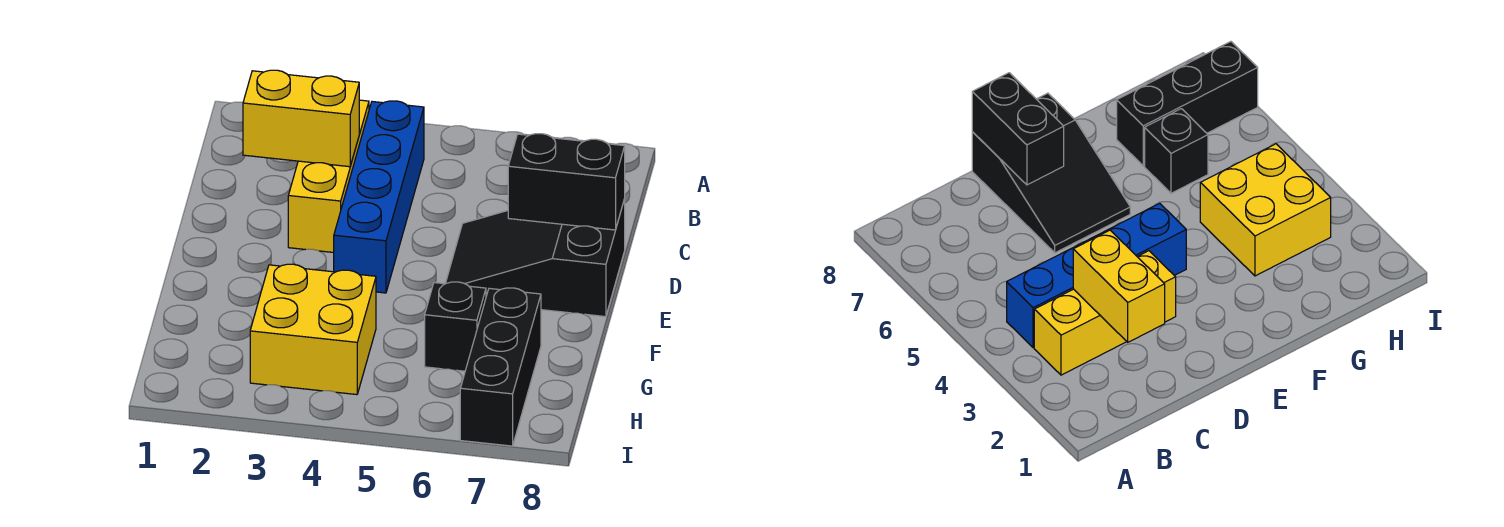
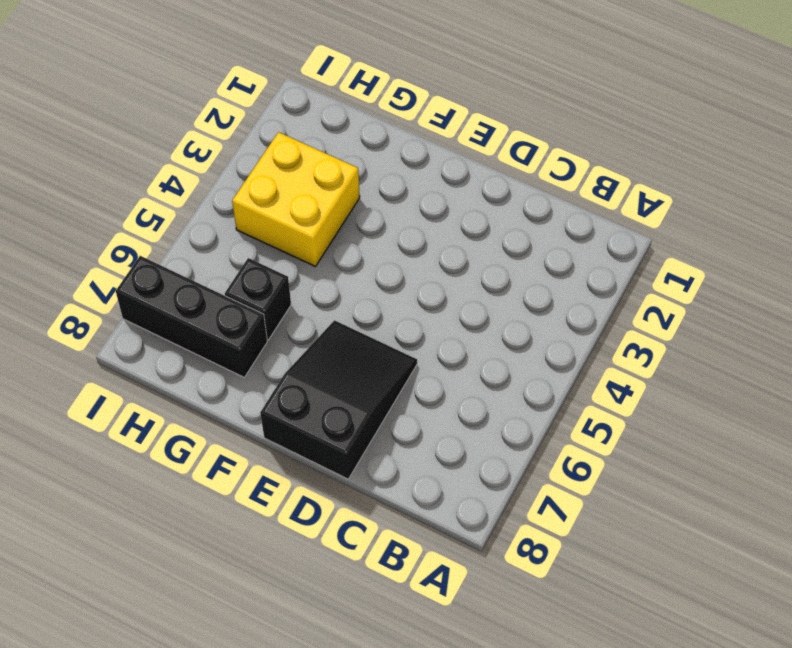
none -> yellow 1x3 brick [288,100,369,253]
none -> blue 1x4 brick [334,101,424,293]

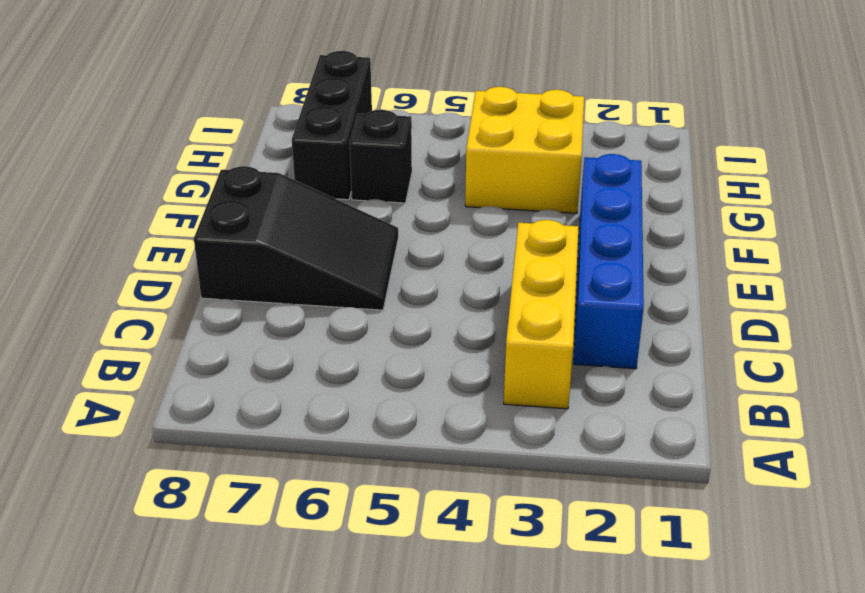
blue 1x4 brick [574,154,644,369] -> blue 1x4 brick moved to [334,101,424,293]
none -> yellow 1x2 brick [243,70,359,167]
none -> black 1x2 brick [508,134,625,230]

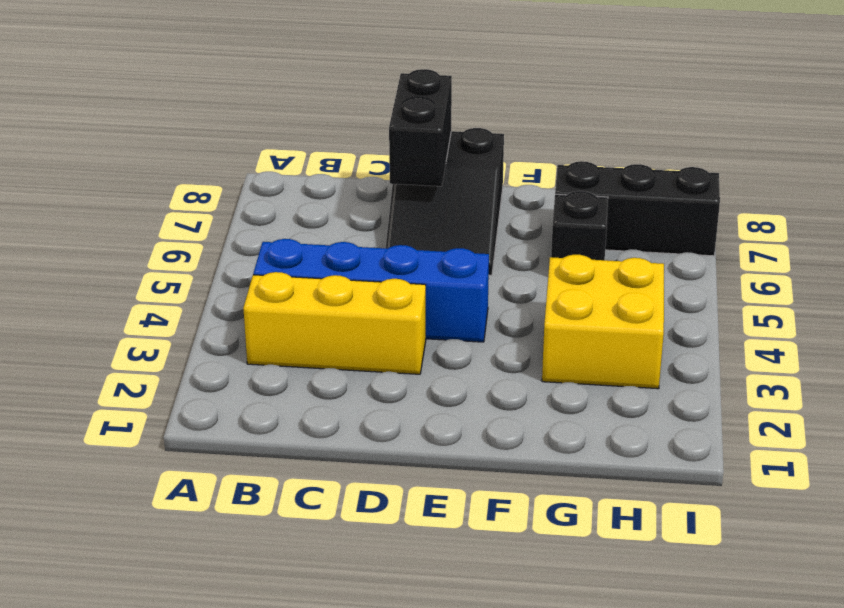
none -> yellow 1x2 brick [243,70,359,167]

